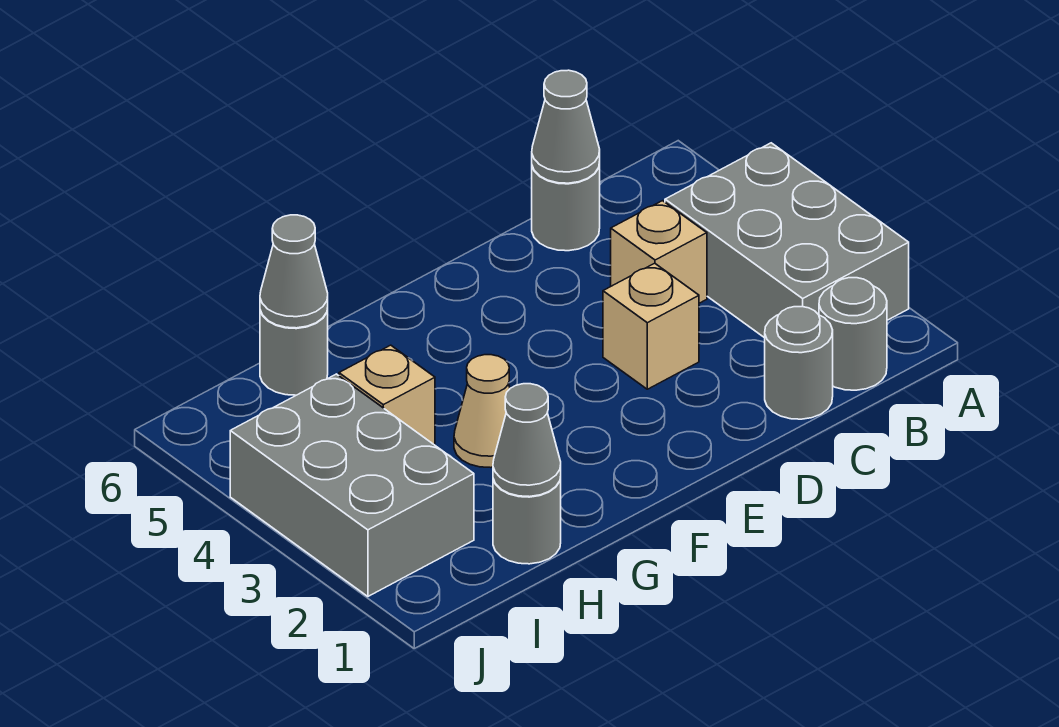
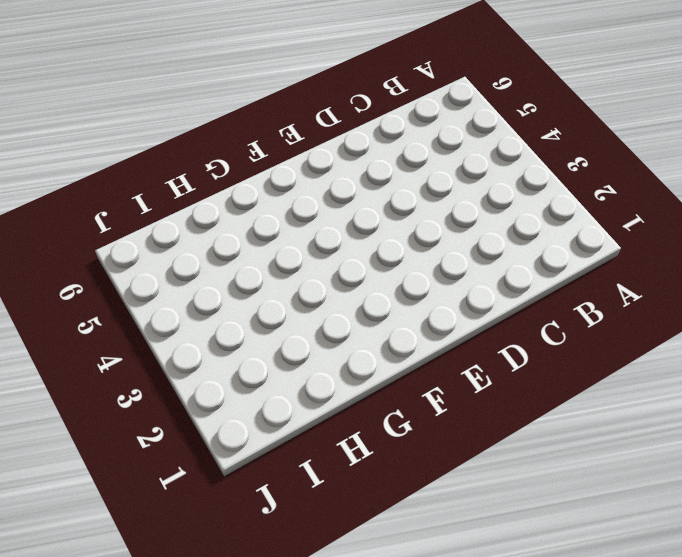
none -> grey 2x3 brick [665,143,909,338]
none -> grey 1x1 round brick [819,278,887,390]
none -> grey 1x1 round brick [765,307,833,419]

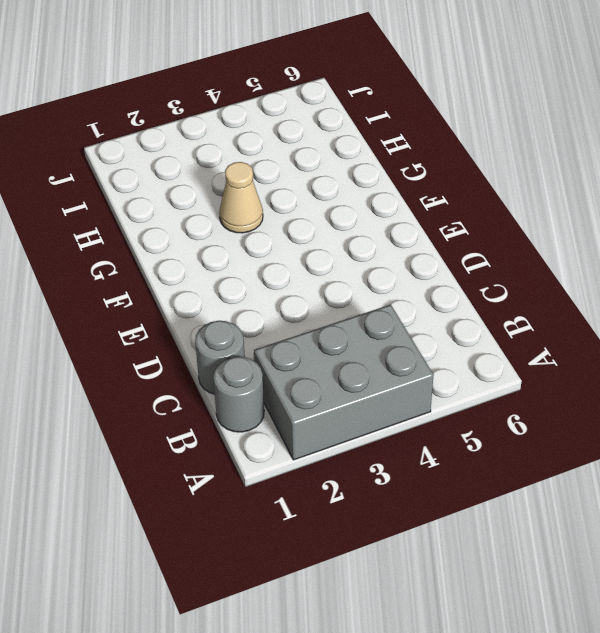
none -> tan 1x1 brick [611,201,707,303]
none -> grey 1x1 round brick [532,162,600,251]
none -> tan 1x1 brick [603,263,699,389]

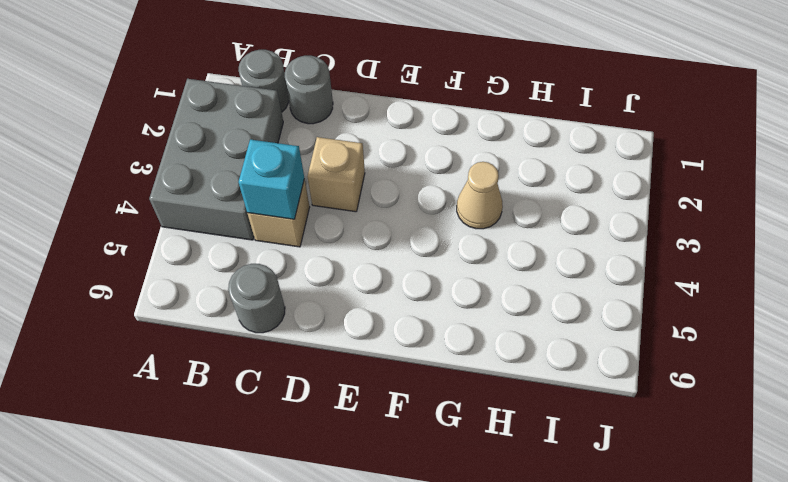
cyan 1x1 brick [239,139,304,219] -> none
none -> grey 1x1 round brick [493,477,561,564]
none -> tan 1x1 brick [339,345,435,444]
none -> grey 1x1 round brick [260,309,328,395]

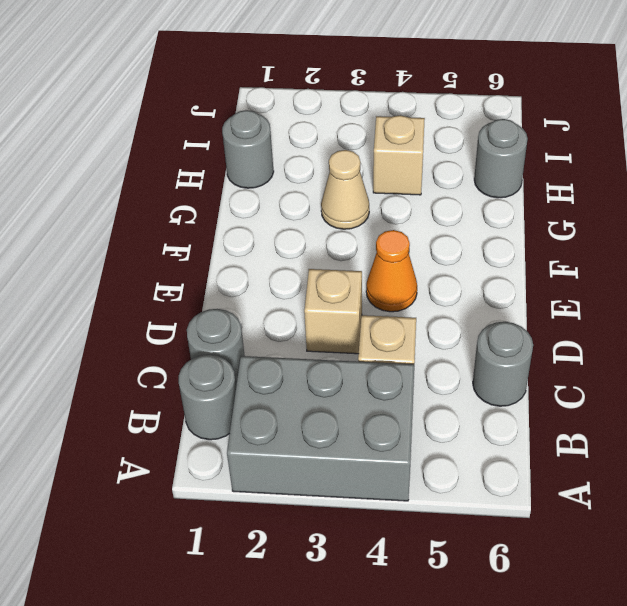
orange 1x1 cone [366,230,417,312] -> none
none -> grey 2x3 brick [230,374,474,596]
none -> grey 1x1 cone [532,70,600,183]
none -> grey 1x1 cone [493,384,561,497]

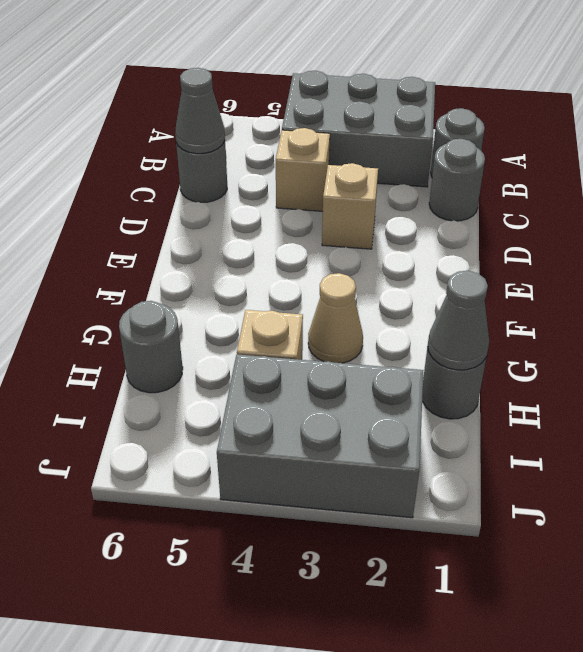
none -> grey 1x1 cone [260,215,328,328]

